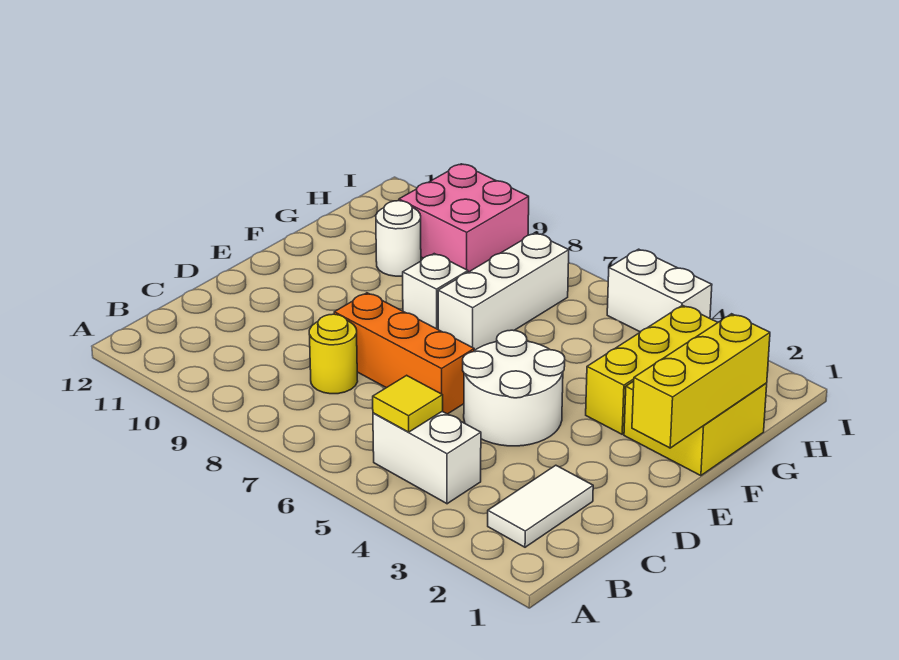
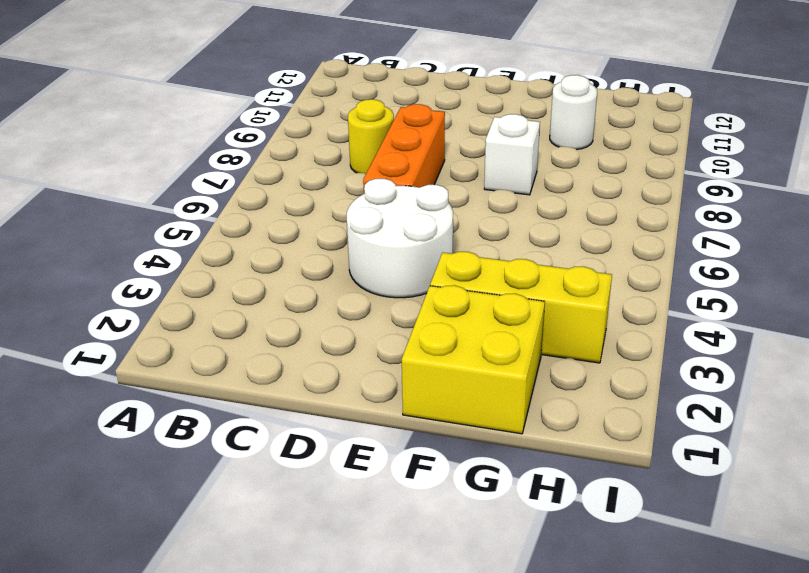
none -> white 1x2 tile [488,465,593,547]
none -> white 1x2 brick [373,411,481,504]
none -> white 1x3 brick [438,233,569,351]

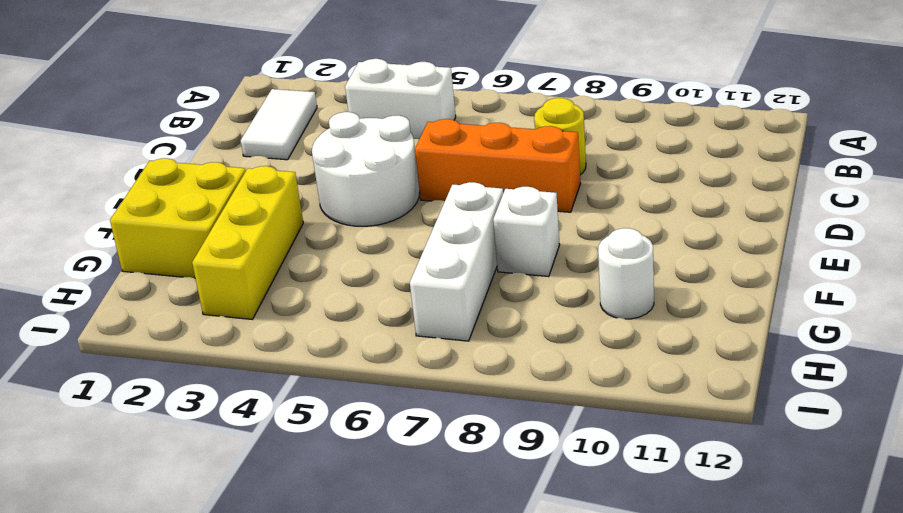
none -> pink 2x2 brick [399,164,529,272]
none -> white 1x2 brick [607,249,712,332]
none -> yellow 1x1 tile [373,375,443,432]

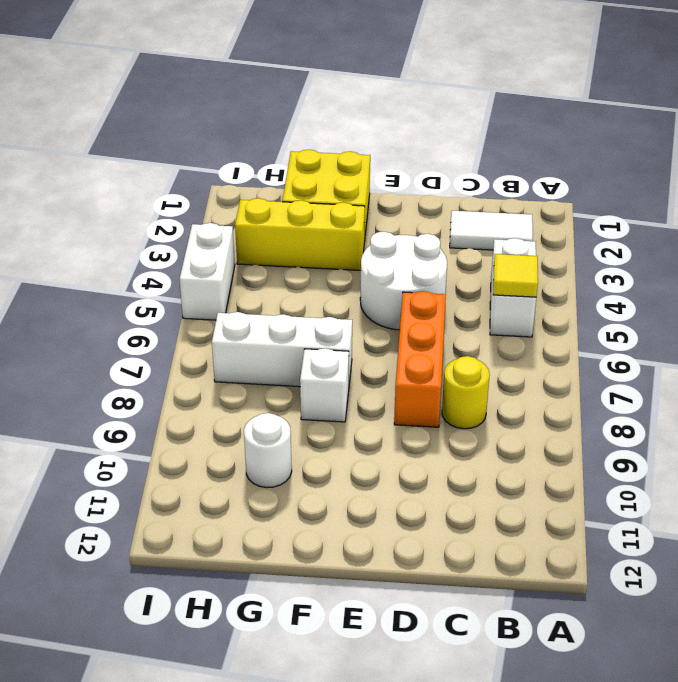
none -> pink 2x2 brick [399,164,529,272]
none -> yellow 1x3 brick [632,314,770,448]

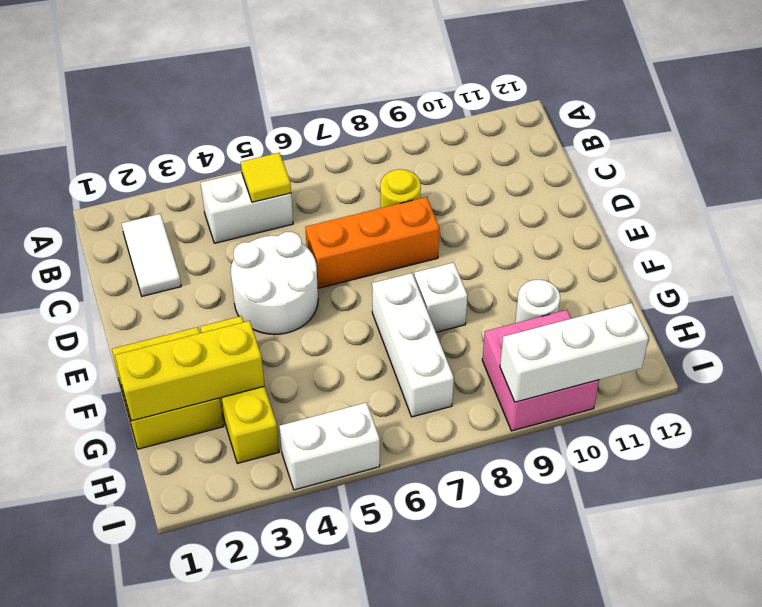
yellow 1x3 brick [115,321,264,421] -> yellow 1x3 brick turned to [632,314,770,448]
white 1x3 brick [500,303,649,402] -> none

